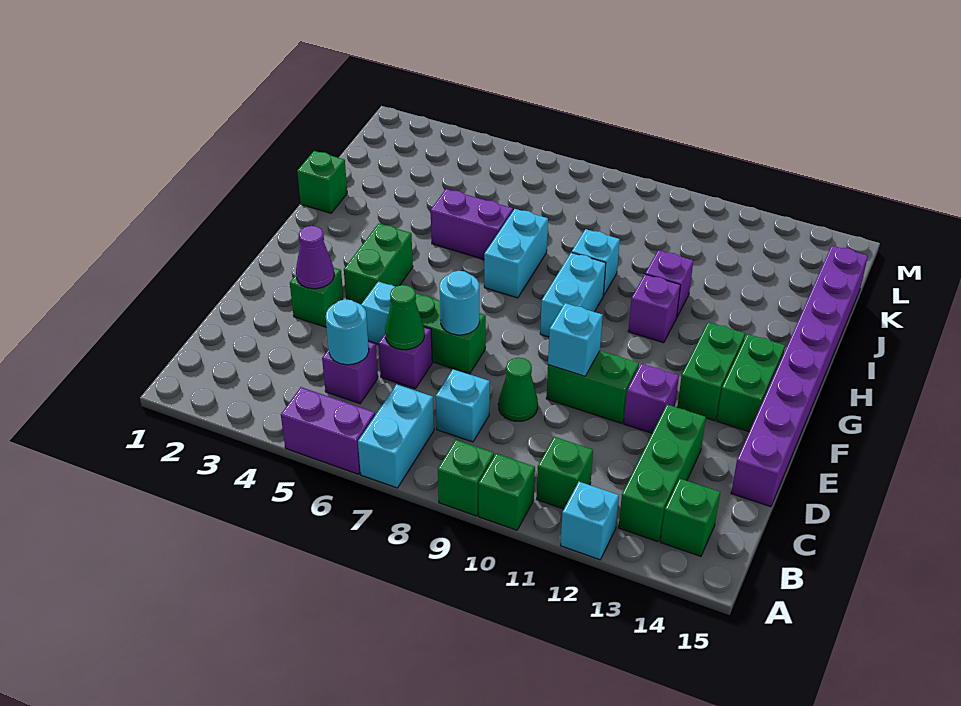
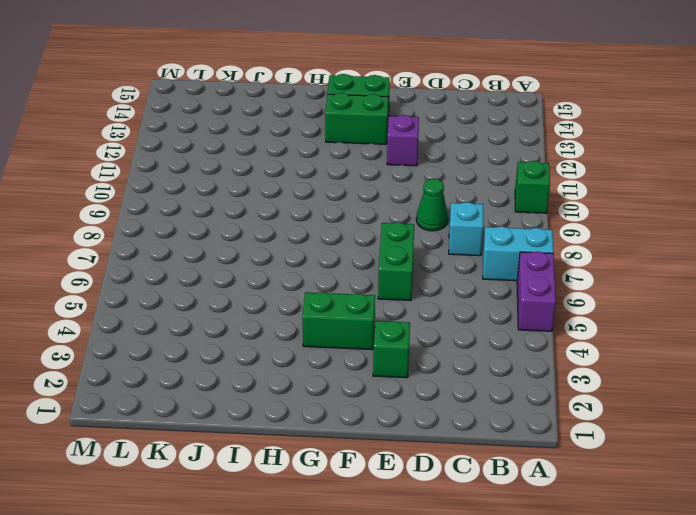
none -> green 1x1 brick [438,440,494,516]
none -> cyan 1x1 brick [561,482,619,560]
none -> green 1x1 brick [537,437,593,509]
none -> green 1x3 brick [619,405,706,542]

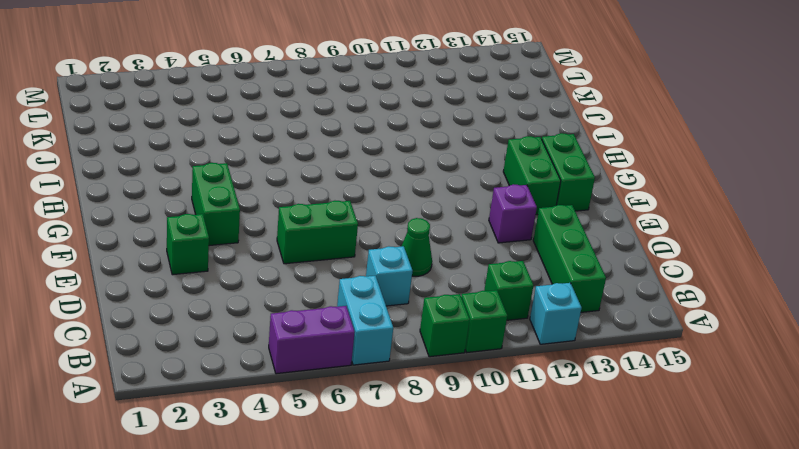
none -> green 1x1 brick [661,478,720,556]
none -> purple 1x1 brick [322,341,378,404]
none -> purple 1x1 brick [378,327,432,389]
none -> purple 1x8 brick [731,246,868,507]

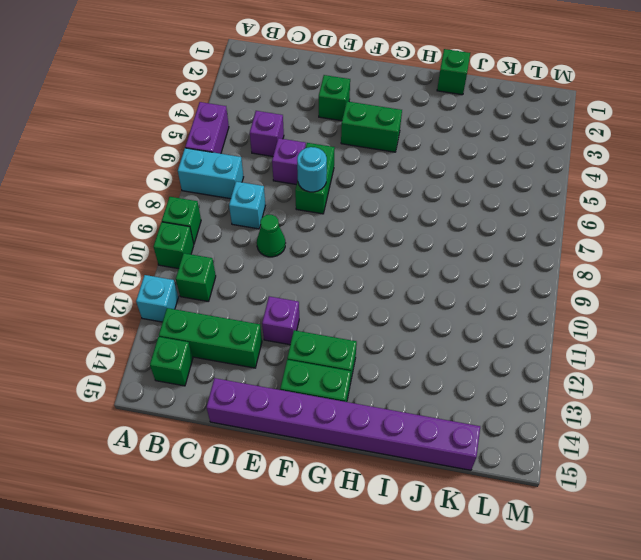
none -> cyan 1x1 brick [361,282,395,344]
none -> green 1x2 brick [546,351,639,423]
none -> cyan 1x2 brick [540,252,606,337]
none -> cyan 1x2 brick [484,209,548,298]

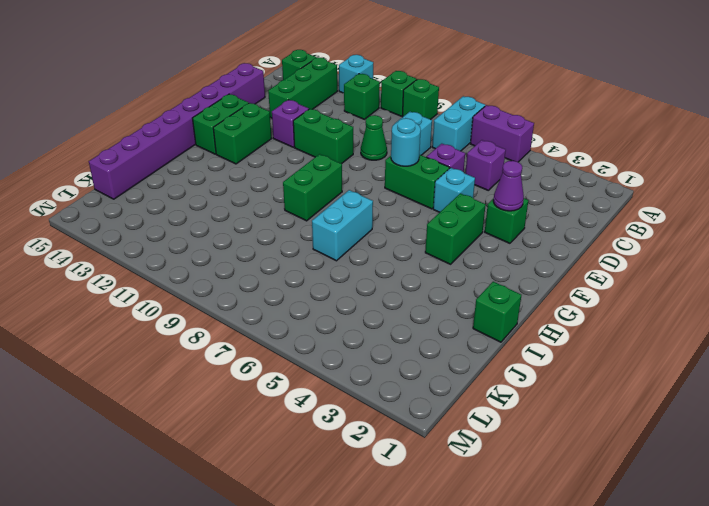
green 1x2 brick [283,154,342,221] -> cyan 1x2 brick [540,252,606,337]
none -> purple 1x1 brick [628,274,680,343]
none -> purple 1x2 brick [431,189,513,259]
none -> cyan 1x1 brick [572,229,620,296]
none -> purple 1x1 brick [645,250,693,317]

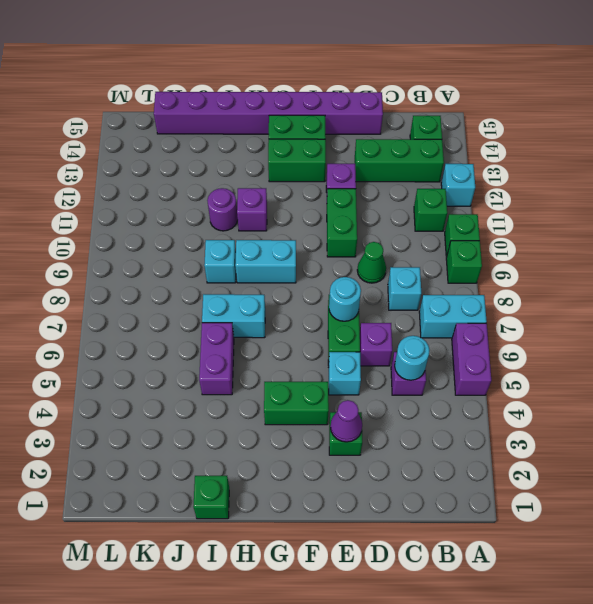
purple 1x1 round brick [207,188,238,231] -> purple 1x1 brick [645,250,693,317]
none -> green 1x1 cone [385,285,424,350]
none -> cyan 1x1 brick [548,303,603,376]

